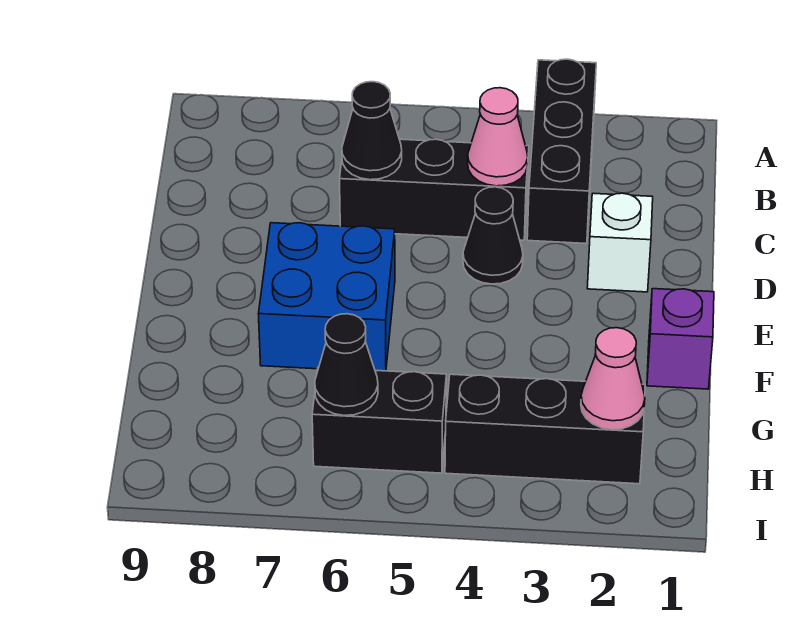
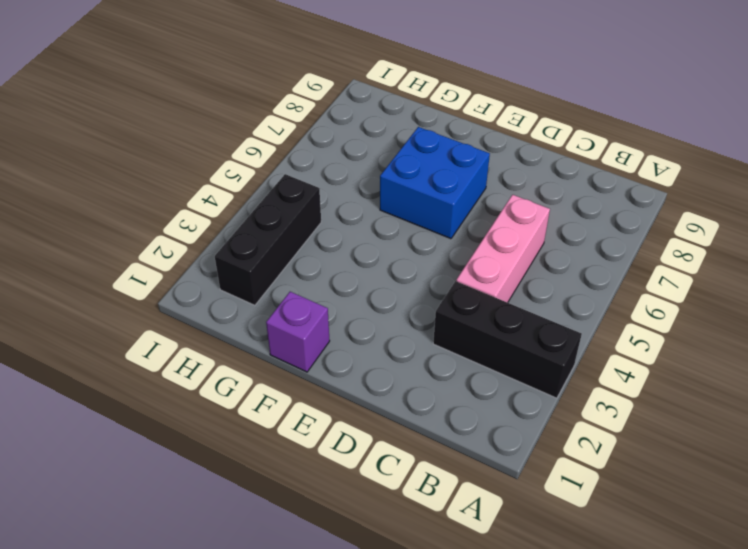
pink 1x3 brick [456,195,550,303] -> black 1x3 brick [340,137,529,240]
none -> white 1x1 brick [587,193,653,292]
none -> black 1x1 cone [463,187,523,284]
none -> black 1x2 brick [312,367,446,473]

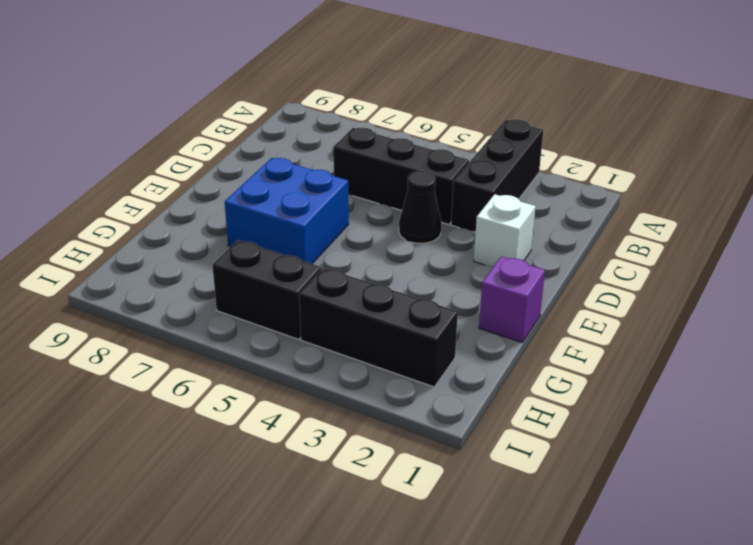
none -> pink 1x1 cone [468,88,528,186]
none -> black 1x1 cone [342,82,402,180]
none -> pink 1x1 cone [581,328,645,430]

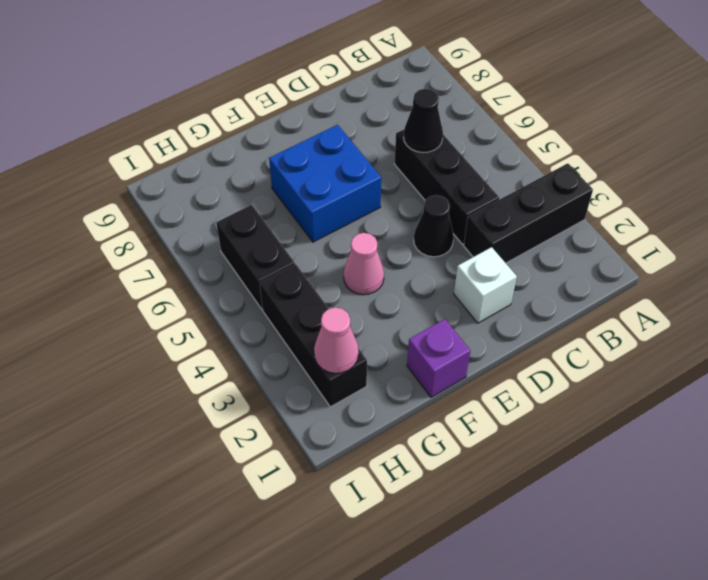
pink 1x1 cone [344,233,384,295] -> pink 1x1 cone moved to [468,88,528,186]
none -> black 1x1 cone [315,314,378,415]

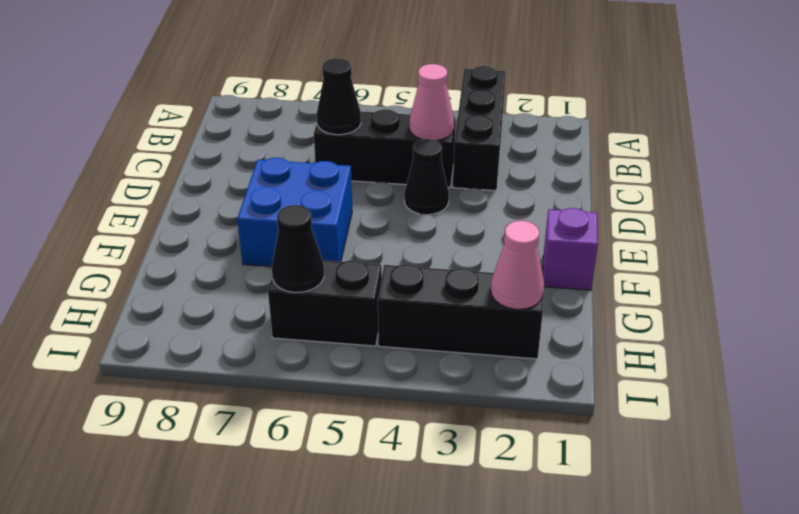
none -> white 1x1 brick [587,193,653,292]

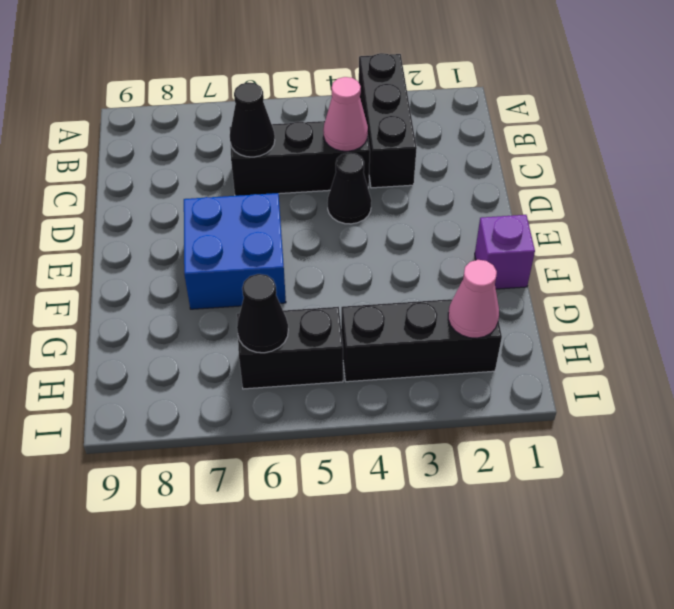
none -> white 1x1 brick [587,193,653,292]

